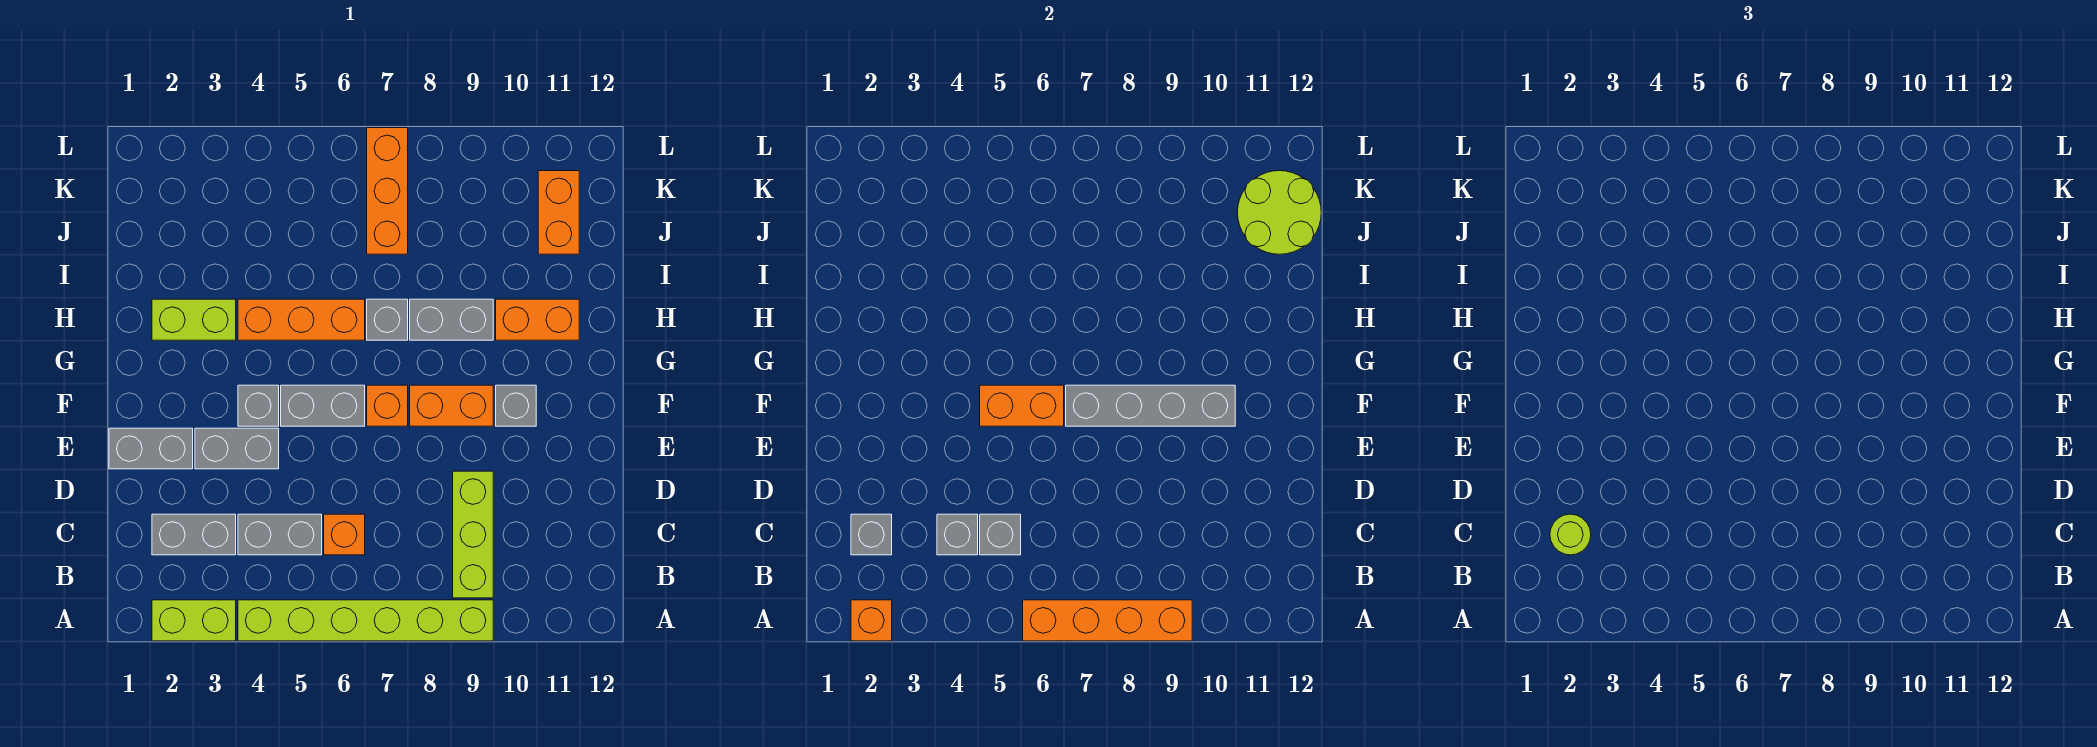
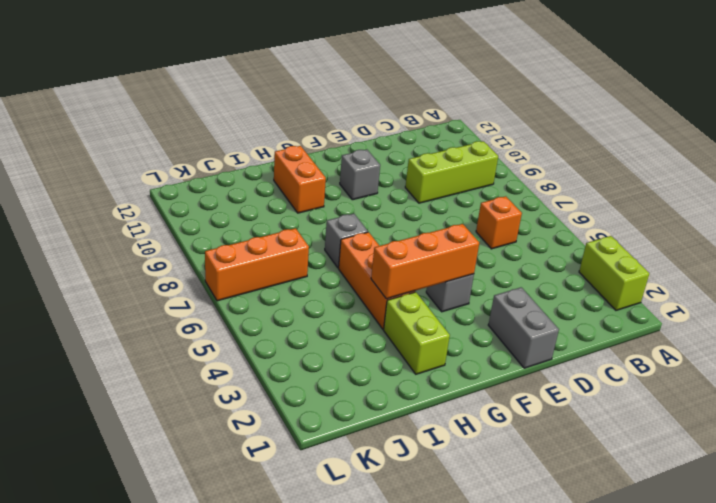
orange 1x3 brick [371,224,479,299] -> none
none -> lime 1x6 brick [238,600,493,641]
none -> grey 1x2 brick [152,514,236,555]
none -> grey 1x2 brick [238,514,322,555]

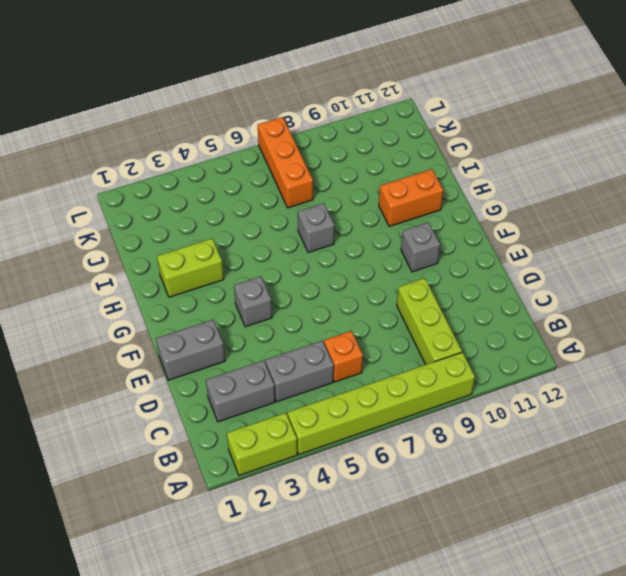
none -> grey 1x2 brick [195,428,279,469]
none -> grey 1x2 brick [281,385,365,426]
none -> orange 1x1 brick [367,385,408,426]

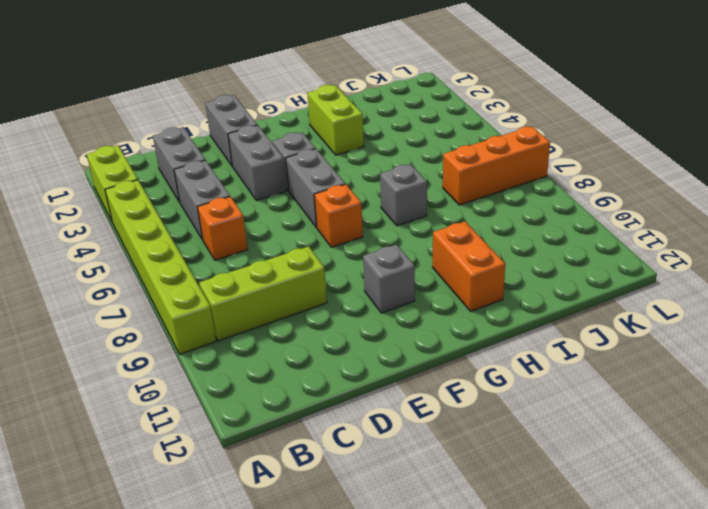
none -> orange 1x2 brick [410,385,493,426]
none -> orange 1x3 brick [238,299,365,340]
none -> grey 1x2 brick [410,299,493,340]

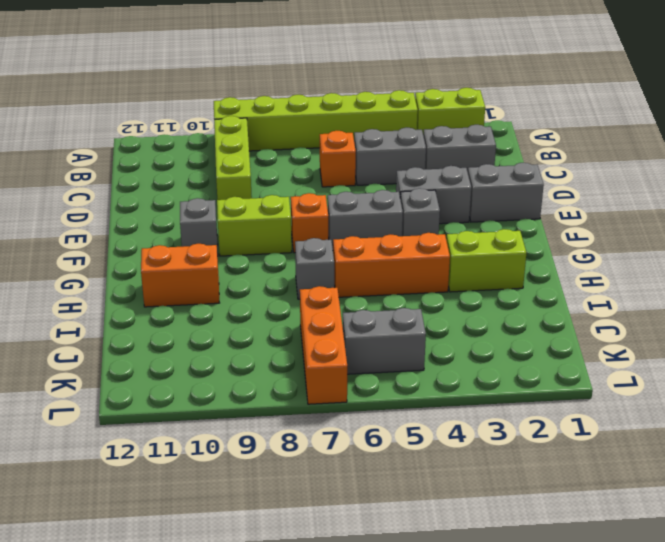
lime 1x2 brick [217,195,292,256] -> orange 1x2 brick [410,385,493,426]
grey 1x2 brick [343,308,426,374] -> grey 1x2 brick moved to [410,299,493,340]
none -> orange 1x2 brick [538,171,579,254]
none -> orange 1x1 brick [851,600,892,641]
none -> orange 1x4 brick [1023,600,1192,641]

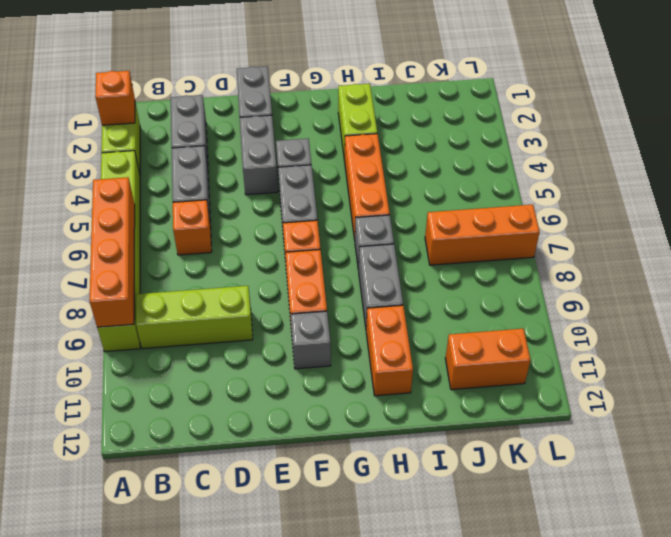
none -> grey 1x1 brick [851,514,892,555]
none -> grey 1x1 brick [937,514,978,555]
none -> grey 1x1 brick [980,514,1021,555]

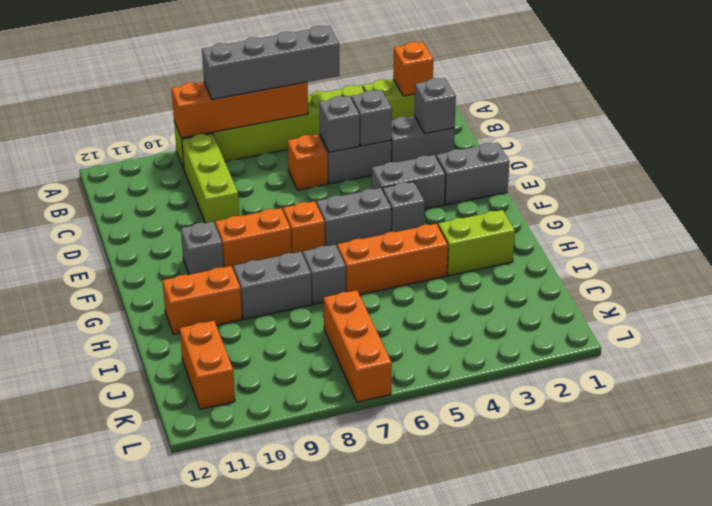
grey 1x4 brick [202,26,339,100] -> grey 1x4 brick moved to [1066,385,1235,426]
none -> orange 1x2 brick [980,385,1064,426]
none -> lime 2x2 round brick [1238,171,1321,254]
none -> lime 1x1 round brick [1550,514,1591,555]

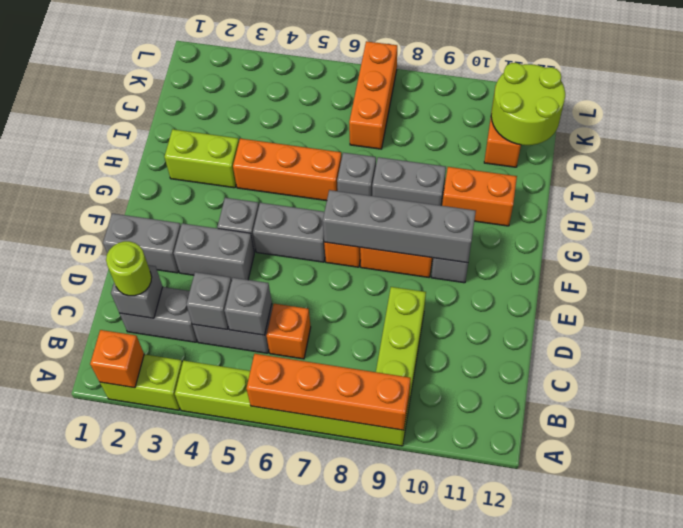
none -> orange 1x2 brick [980,385,1064,426]

